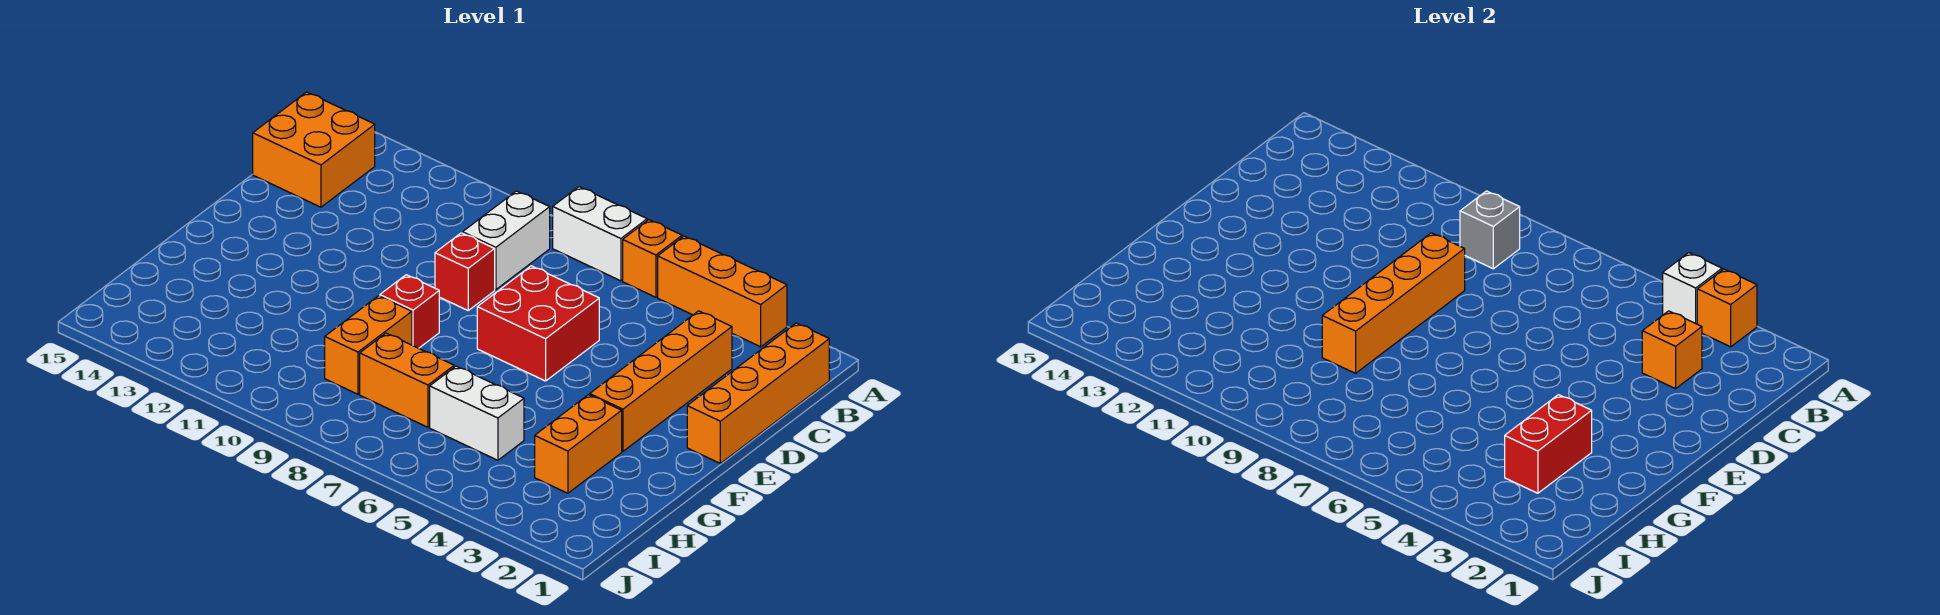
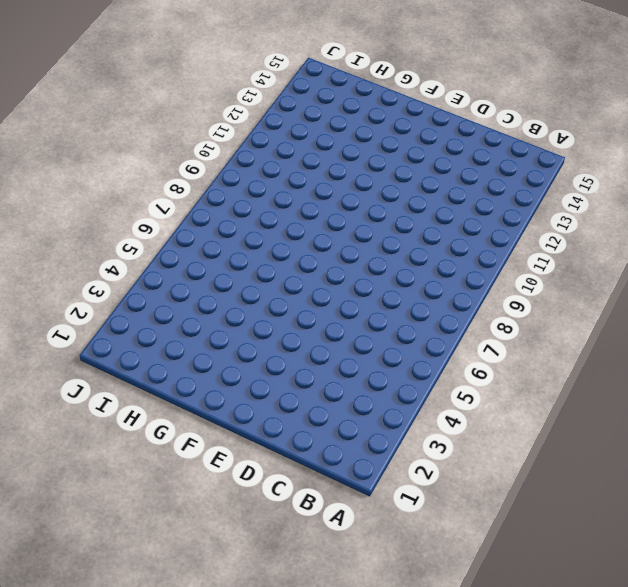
none -> orange 1x3 brick [658,236,787,347]
none -> orange 1x1 brick [623,220,682,297]
none -> white 1x2 brick [553,187,647,281]

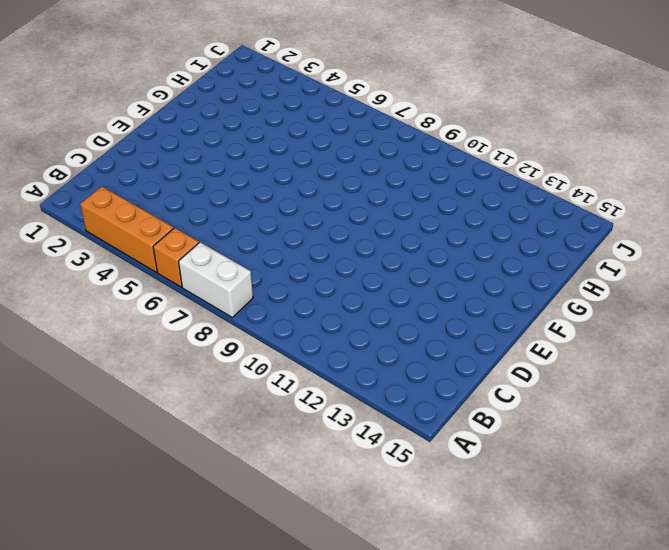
none -> orange 1x4 brick [687,323,829,463]
none -> white 1x2 brick [463,191,550,290]
none -> orange 2x2 brick [253,92,375,207]

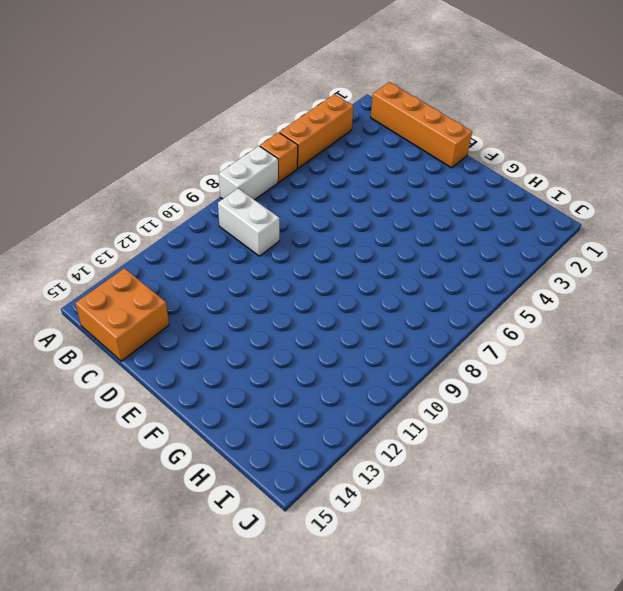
none -> orange 1x4 brick [590,311,732,451]
none -> red 2x2 brick [477,266,599,381]
none -> red 1x1 brick [435,233,495,310]

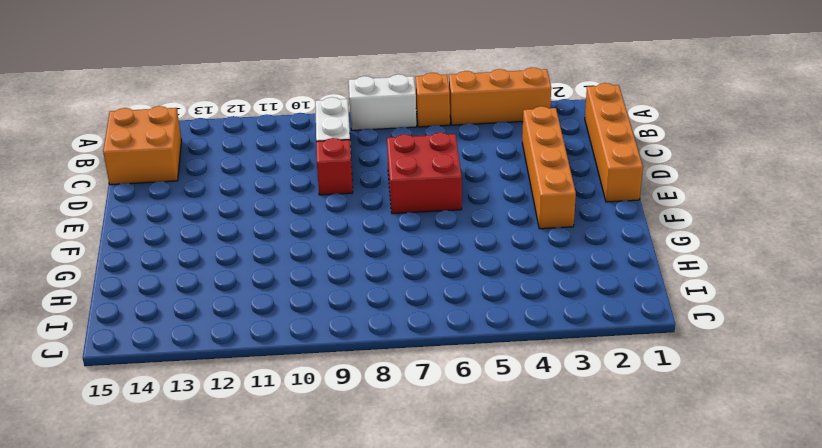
none -> red 1x1 brick [380,275,439,348]
none -> orange 1x2 brick [535,395,622,493]
none -> orange 1x2 brick [325,296,412,394]

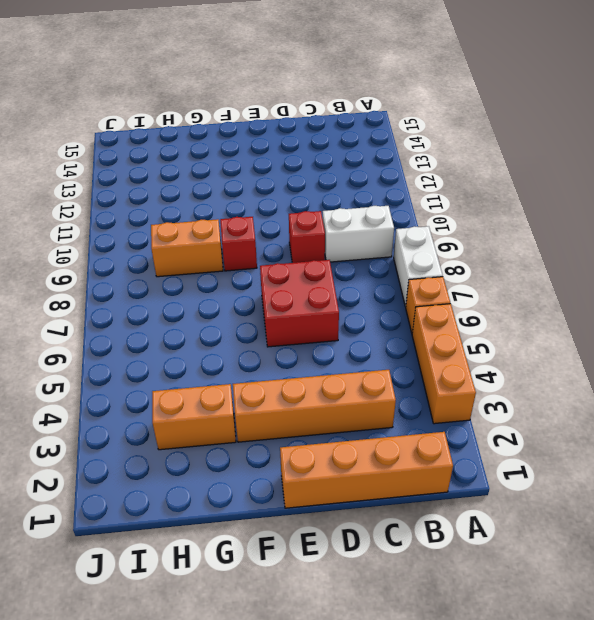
none -> orange 2x2 brick [253,92,375,207]
none -> white 1x2 brick [430,366,524,460]
none -> orange 1x2 brick [360,333,454,427]

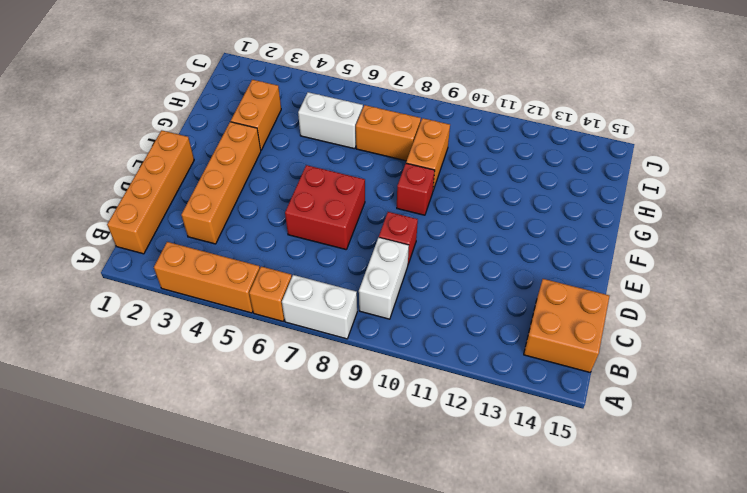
none -> orange 1x1 brick [1697,269,1757,347]
none -> white 1x1 brick [1663,253,1722,324]
none -> grey 1x1 brick [1460,191,1520,269]

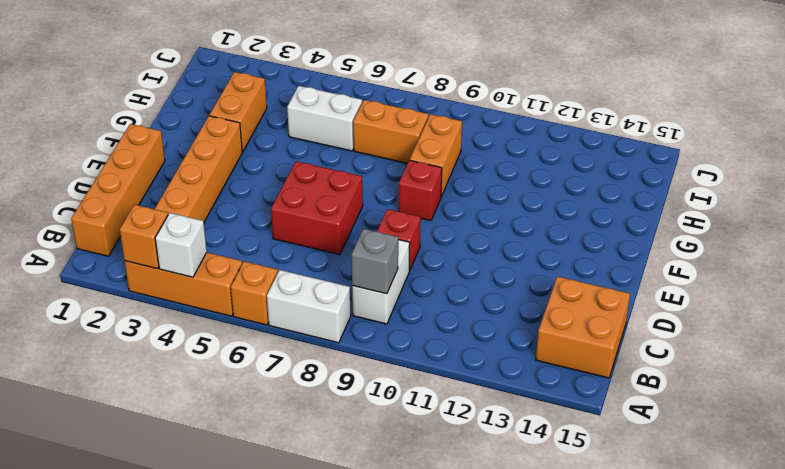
none -> orange 1x1 brick [1642,311,1702,389]
none -> orange 1x4 brick [1322,233,1465,373]
none -> red 1x2 brick [1505,395,1592,493]

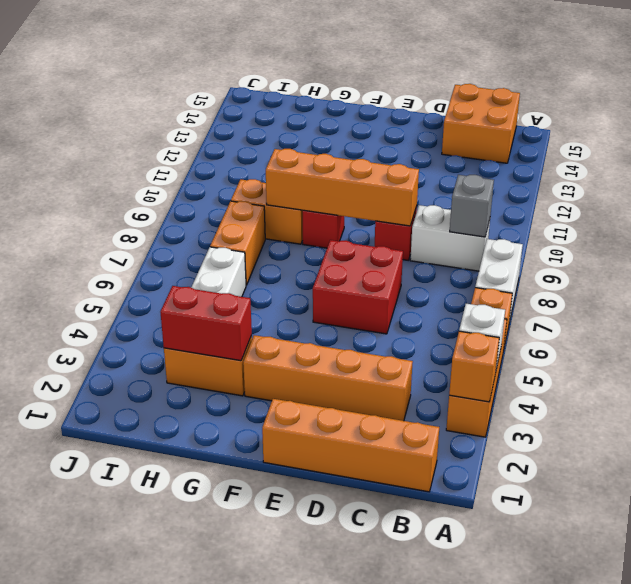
none -> orange 1x1 brick [1642,311,1702,389]

